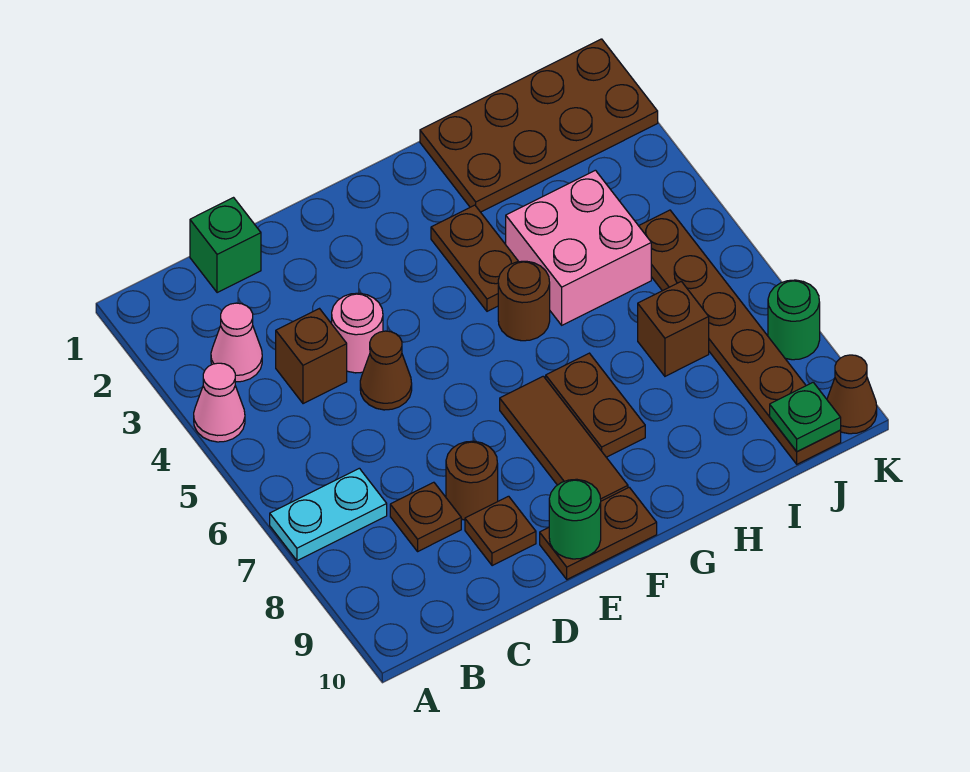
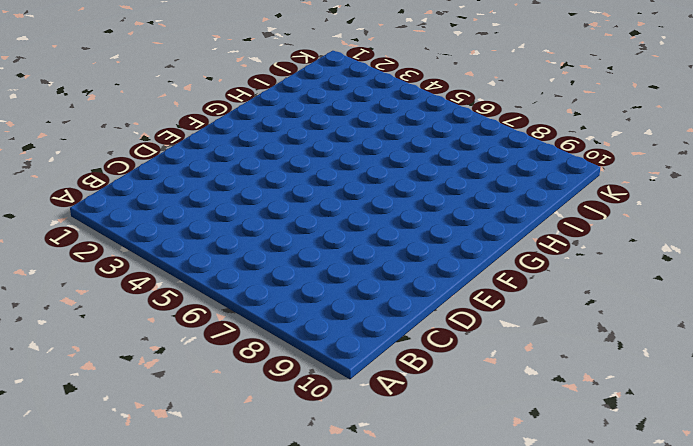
none -> pink 1x1 cone [194,363,245,442]
none -> cyan 1x2 plate [270,468,387,561]
none -> pink 1x1 cone [211,303,262,382]

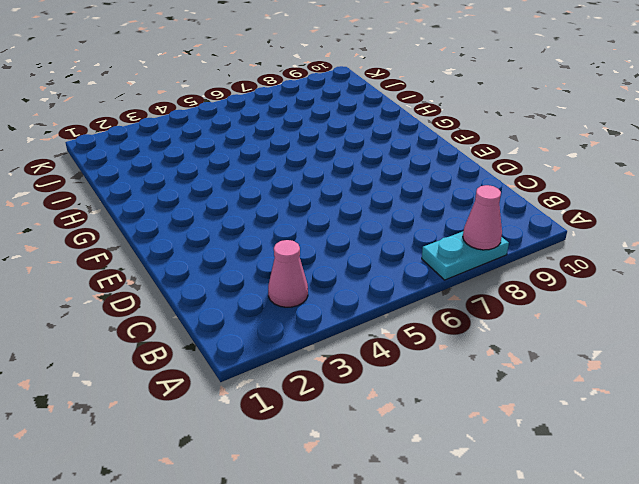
cyan 1x2 plate [422,232,509,280] -> cyan 1x2 plate turned to [270,468,387,561]
pink 1x1 cone [463,185,502,250] -> pink 1x1 cone moved to [194,363,245,442]
none -> green 1x1 brick [190,198,261,293]
none -> brown 1x1 brick [276,309,347,404]
none -> brown 1x1 plate [390,482,461,551]

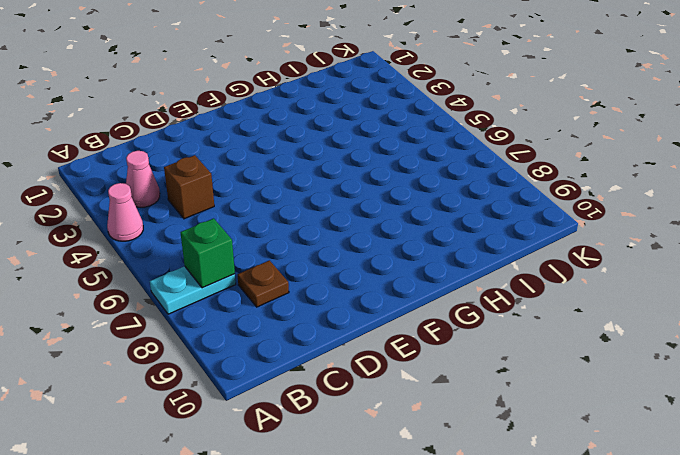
green 1x1 brick [181,218,235,288] -> green 1x1 brick moved to [190,198,261,293]
none -> pink 1x1 round brick [332,293,383,373]
none -> brown 1x1 cone [360,331,412,410]
none -> brown 1x1 round brick [446,441,498,520]

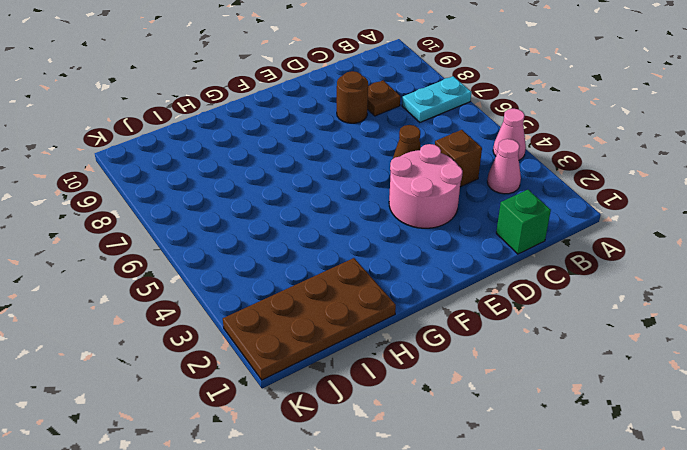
pink 2x2 round brick [389,144,463,228] -> pink 1x1 round brick [332,293,383,373]
none -> brown 1x1 plate [465,496,536,566]
none -> brown 1x2 plate [540,487,657,579]
none -> brown 1x3 tile [500,376,628,501]

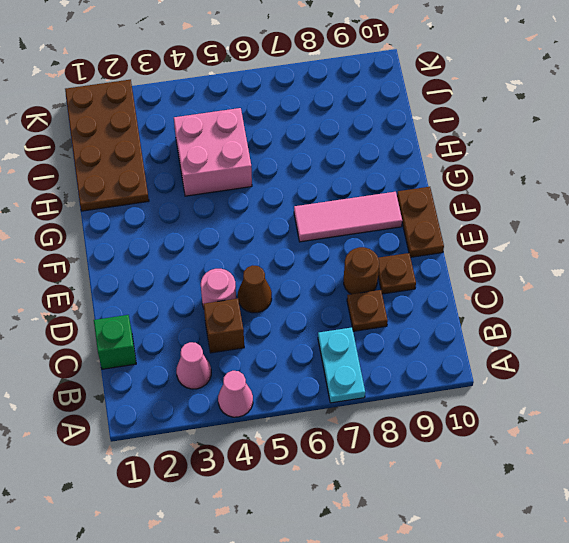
pink 1x3 tile [294,192,402,242] -> brown 1x3 tile [500,376,628,501]
none -> brown 1x2 plate [431,205,519,311]
none -> brown 1x1 round brick [498,261,550,341]
none -> brown 1x2 plate [546,353,645,457]

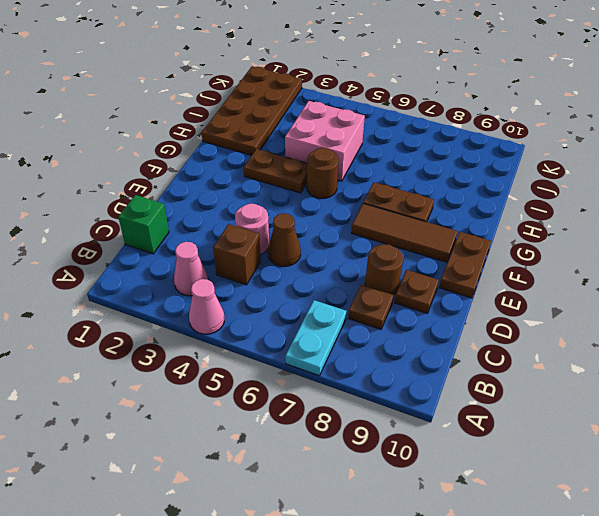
none -> brown 1x1 brick [638,281,709,376]
none -> brown 1x6 plate [639,210,841,464]
none -> green 1x1 round brick [768,280,820,360]

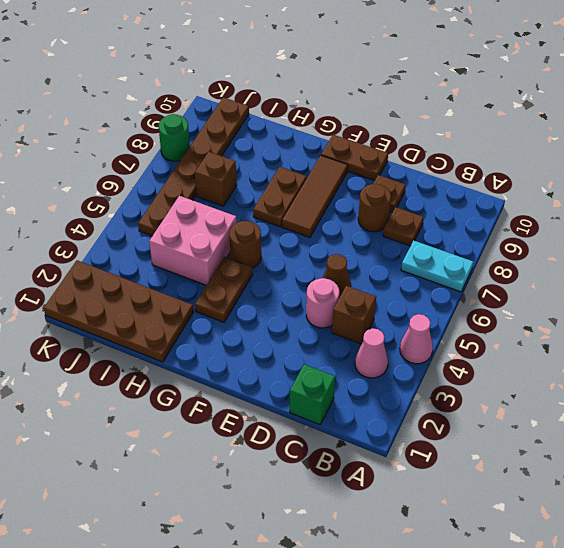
none -> brown 1x1 cone [827,355,877,434]
none -> green 1x1 round brick [549,479,601,559]
none -> green 1x1 plate [770,382,841,452]

